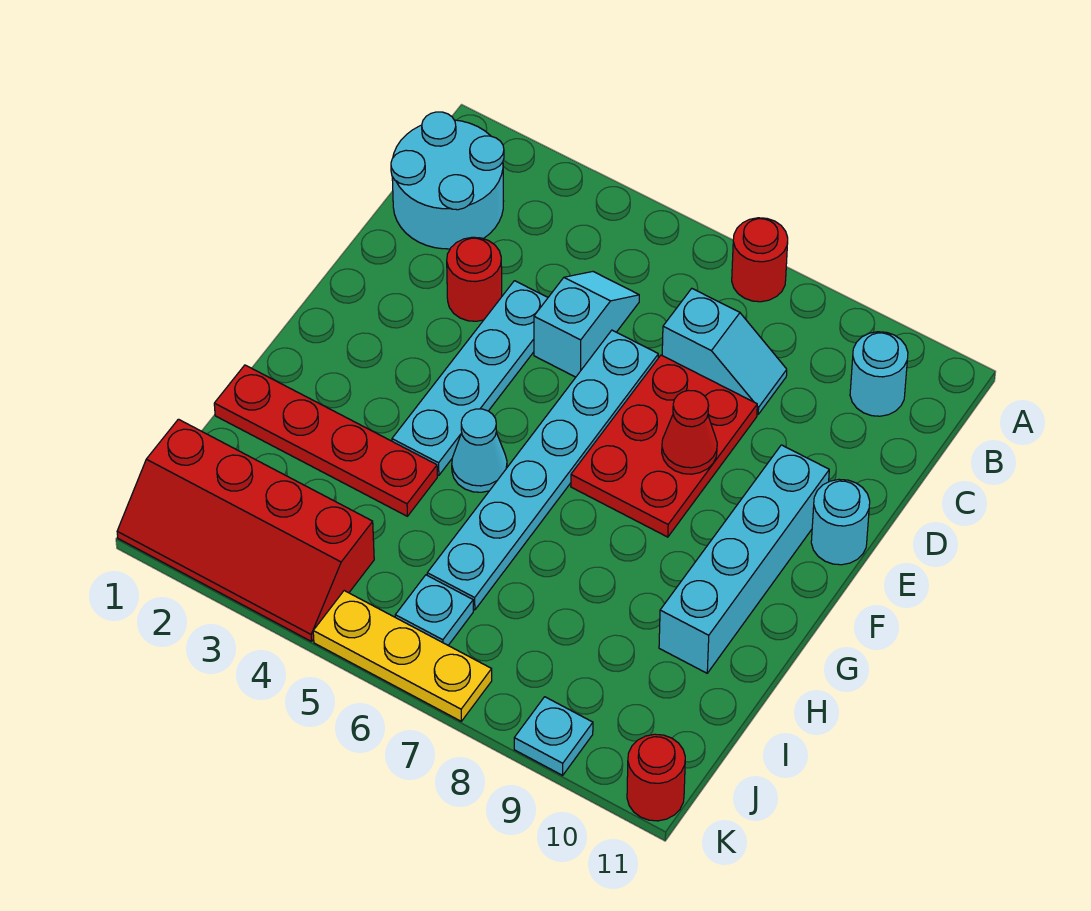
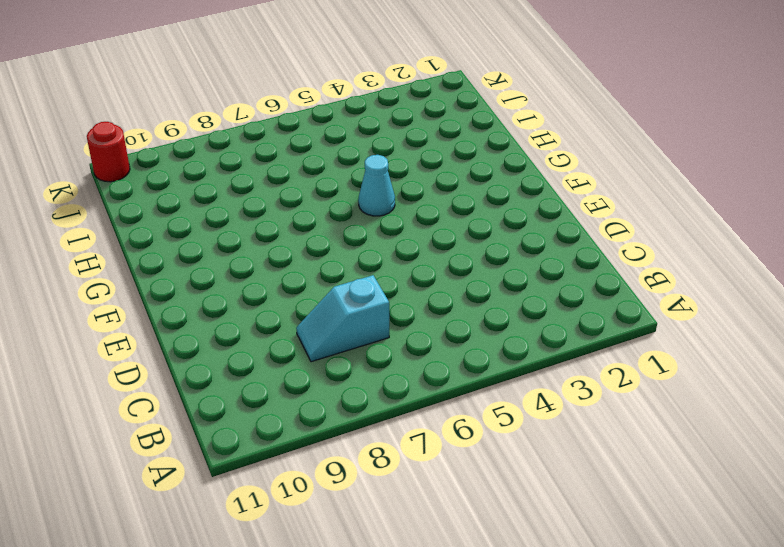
none -> red 1x1 round brick [732,218,788,302]
none -> cyan 2x2 round brick [391,112,504,249]
none -> cyan 1x1 round brick [850,332,908,416]

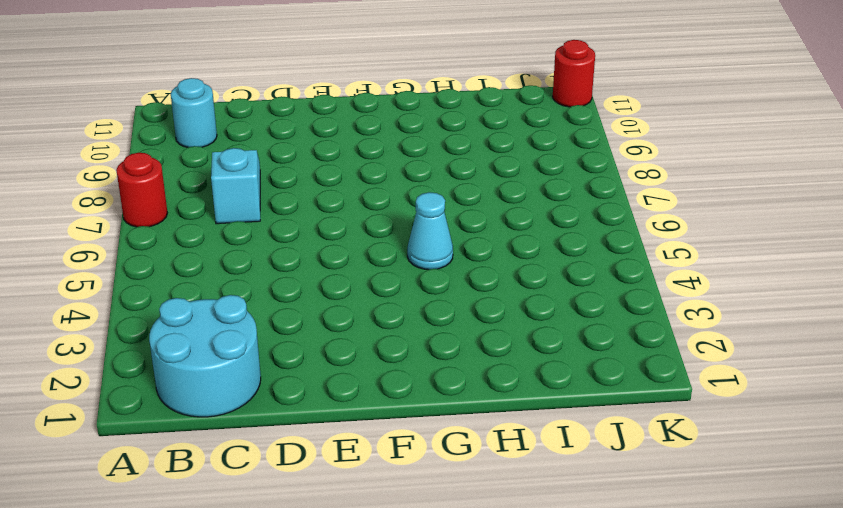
none -> cyan 1x2 slope [534,272,639,377]
none -> red 1x1 round brick [447,237,502,321]
none -> cyan 1x4 plate [392,281,548,475]

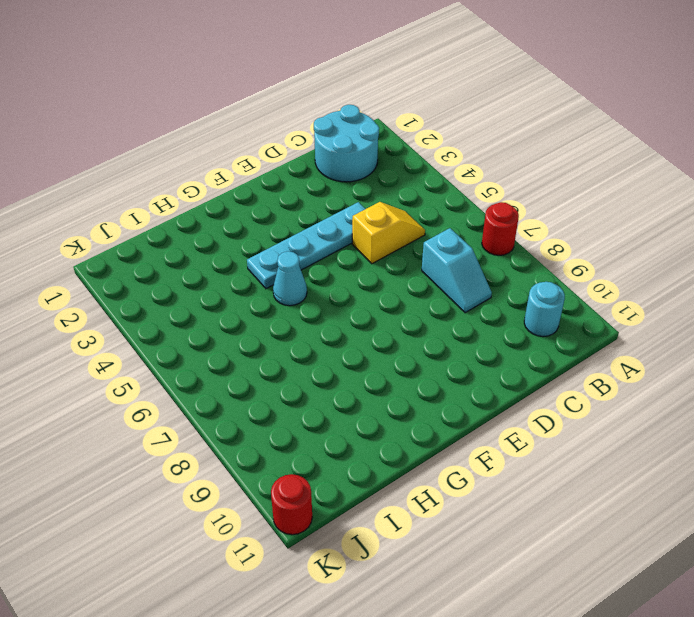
yellow 1x2 slope [352,202,425,264] -> cyan 1x2 slope [534,272,639,377]
none -> red 1x1 round brick [447,237,502,321]
none -> cyan 1x6 plate [427,330,658,610]
none -> red 2x3 plate [571,355,757,537]

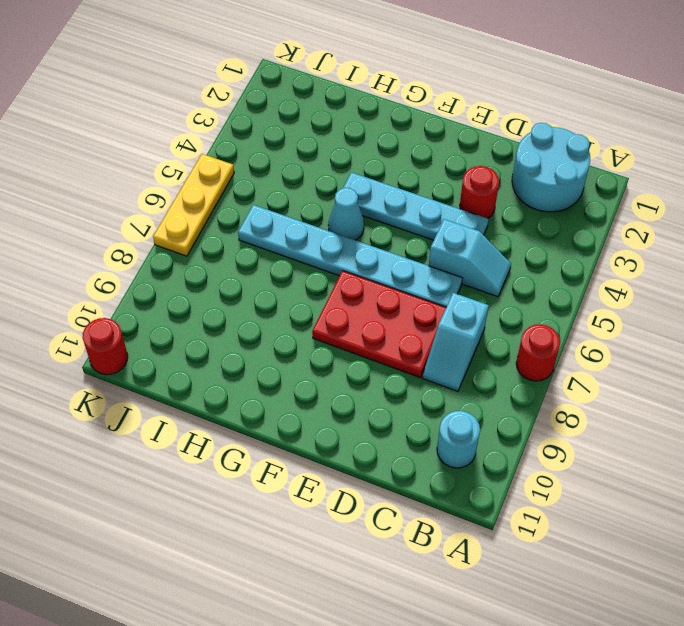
none -> cyan 1x4 brick [659,445,829,673]
none -> cyan 1x1 round brick [811,479,870,565]
none -> red 1x4 plate [214,365,437,516]

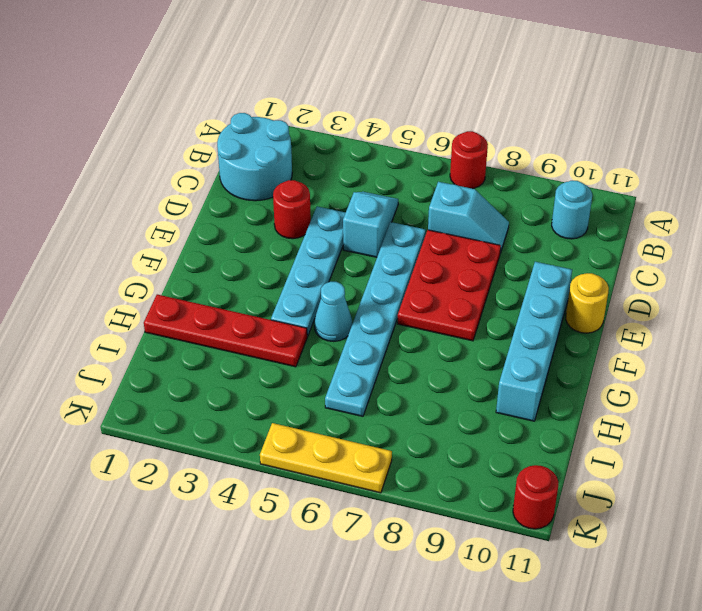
yellow 1x1 round brick [566,273,609,333] -> cyan 1x1 round brick [811,479,870,565]
none -> red 2x4 slope [117,419,374,642]
none -> cyan 1x1 plate [395,575,473,645]
none -> cyan 1x1 plate [514,697,593,775]

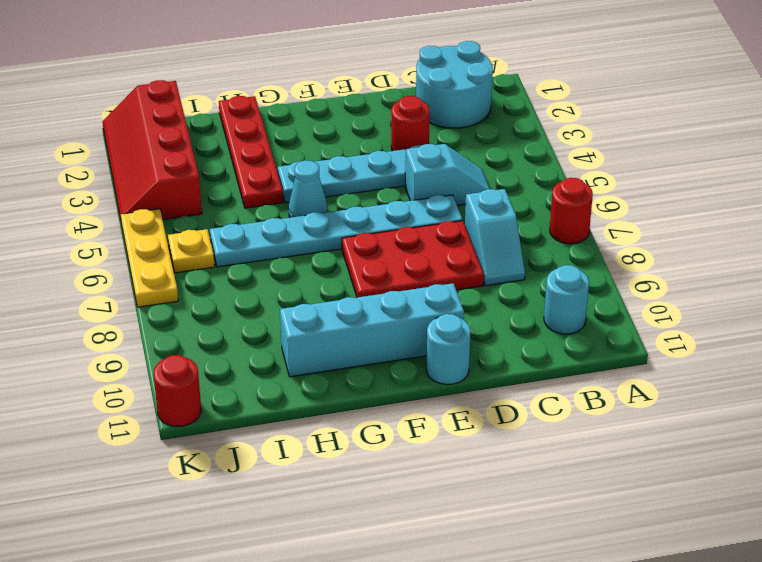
yellow 1x1 plate [168,229,215,273] -> cyan 1x1 plate [395,575,473,645]
none -> cyan 1x1 plate [514,697,593,775]
none -> red 1x1 cone [662,390,717,474]

